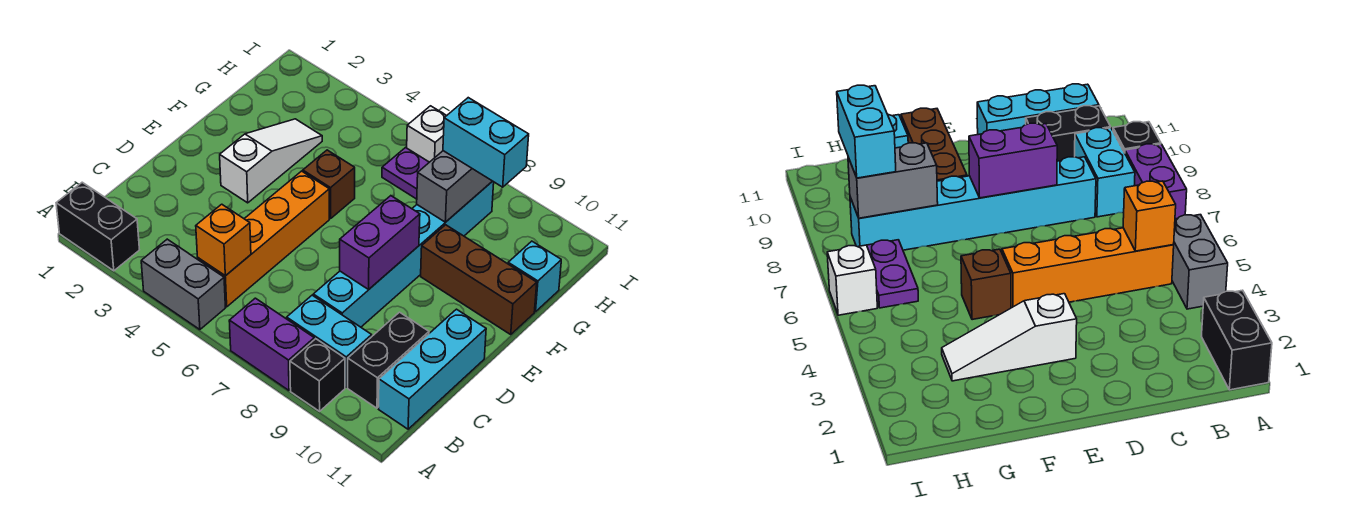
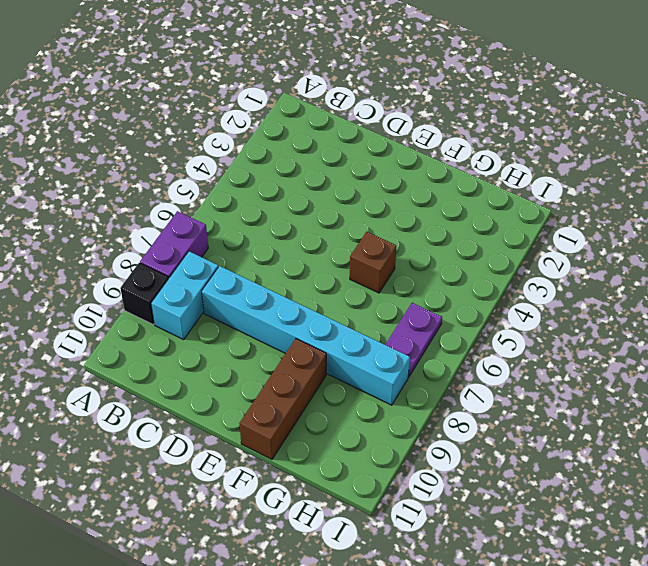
none -> black 1x2 brick [56,182,139,271]
none -> grey 1x2 brick [141,239,225,330]
none -> orange 1x4 brick [198,171,329,307]

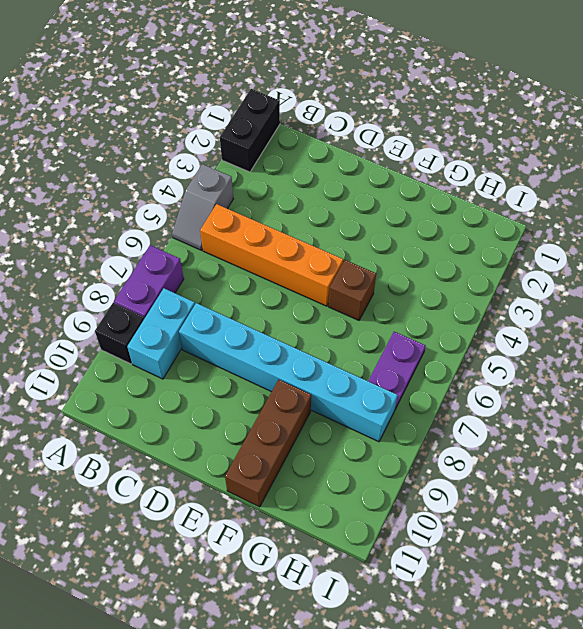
grey 1x2 slope [172,164,233,250] -> grey 1x2 brick [141,239,225,330]
none -> black 1x2 brick [348,312,429,408]
none -> cyan 1x3 brick [379,309,486,429]
none -> white 1x3 slope [220,119,322,203]

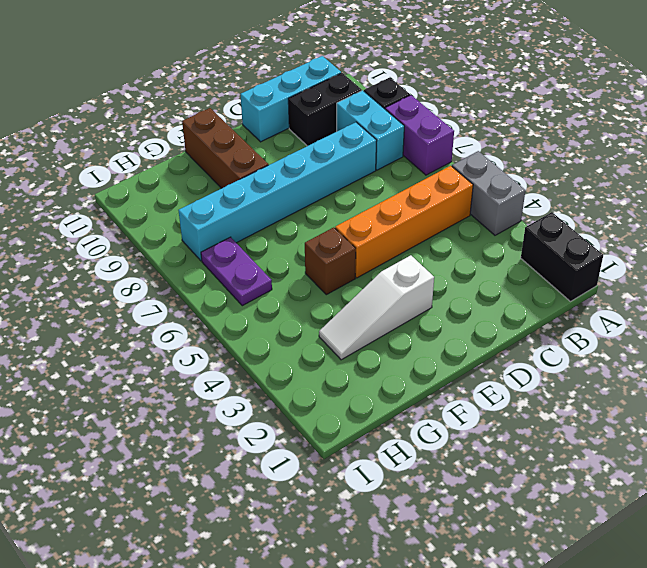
none -> cyan 1x1 brick [508,241,561,312]
none -> white 1x1 brick [407,106,447,162]
none -> orange 1x1 brick [196,204,251,276]

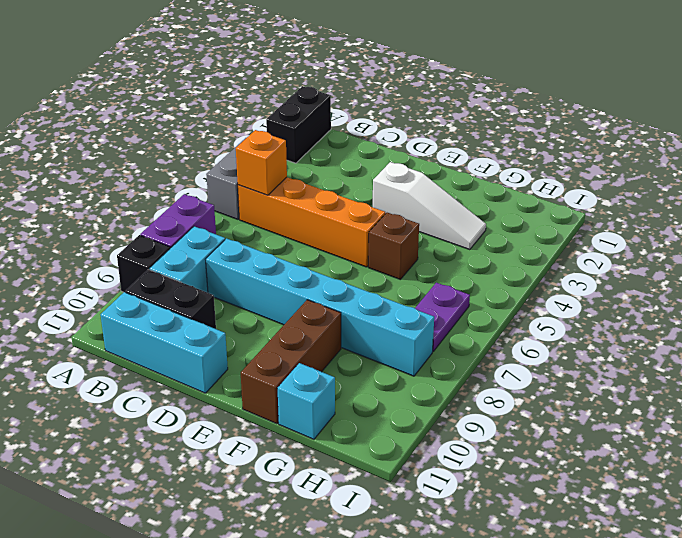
none -> white 1x1 brick [407,106,447,162]
none -> purple 1x2 brick [340,196,420,289]
none -> grey 1x2 brick [417,151,492,222]

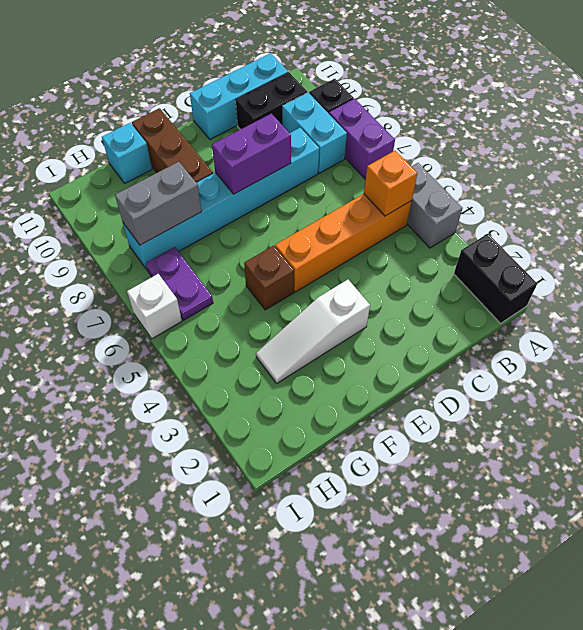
none -> cyan 1x2 brick [443,98,529,187]

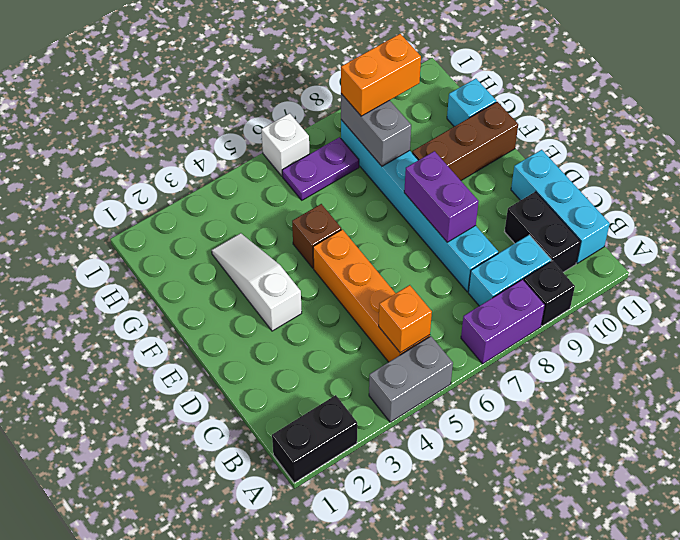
orange 1x2 brick [341,34,421,116] -> cyan 1x2 brick [443,98,529,187]

